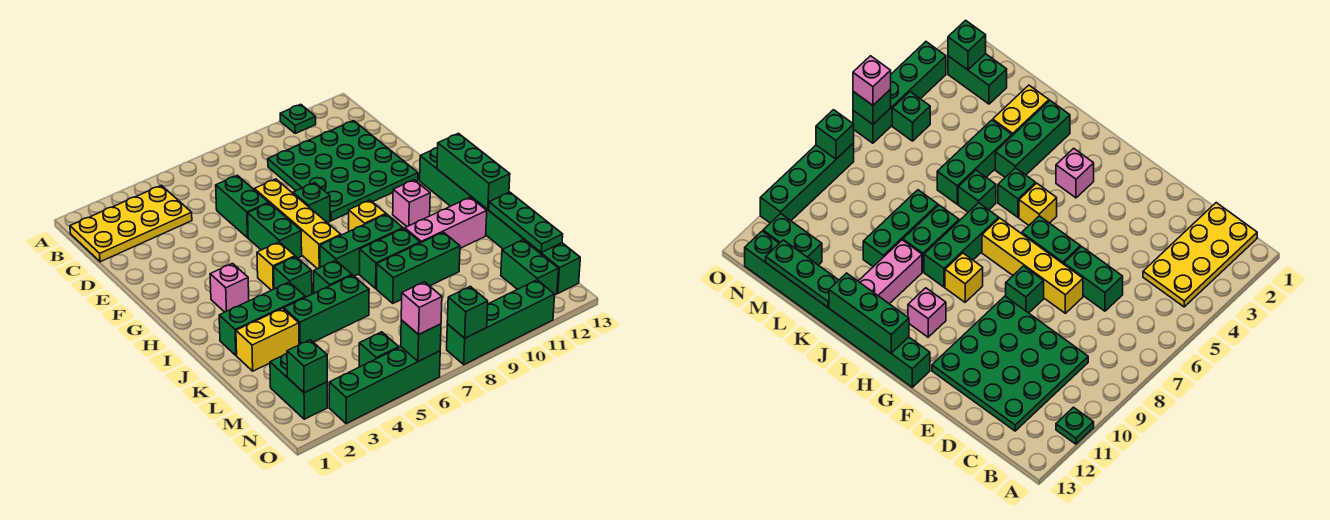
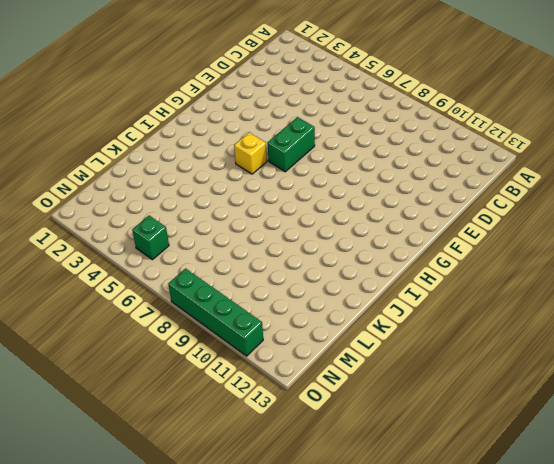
none -> green 1x1 plate [280,104,316,133]
none -> yellow 2x4 plate [70,185,192,262]
none -> green 4x4 plate [268,121,418,221]
none -> green 1x2 brick [216,175,269,238]

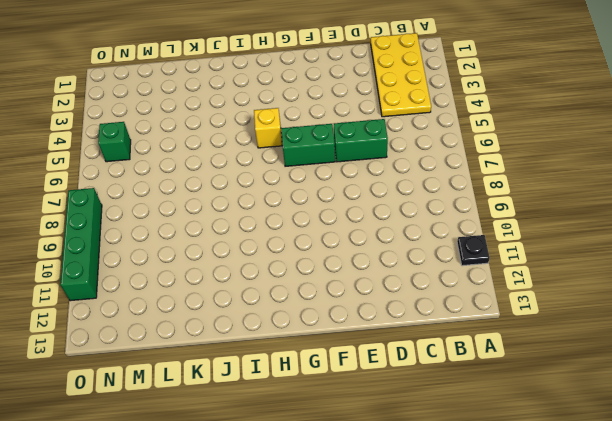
black 1x1 plate [457,235,490,266] -> green 1x1 plate [280,104,316,133]
none -> green 4x4 plate [268,121,418,221]
none -> yellow 1x4 brick [254,179,341,269]
none -> green 1x1 brick [293,183,330,223]
none -> green 1x8 brick [420,148,580,293]

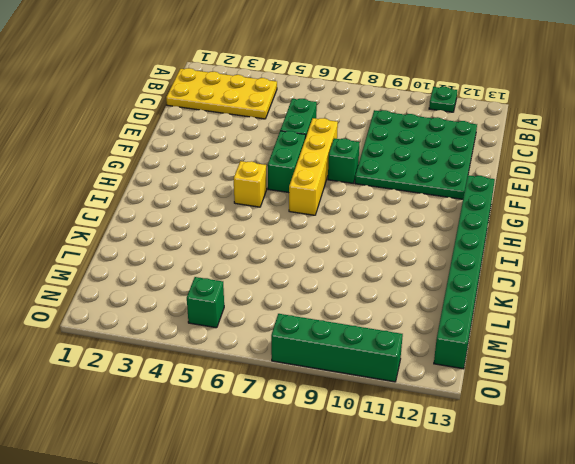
none -> pink 1x1 brick [210,264,249,312]
none -> yellow 1x1 brick [349,200,386,231]
none -> pink 1x1 brick [393,180,430,227]
none -> green 1x1 brick [274,257,312,297]

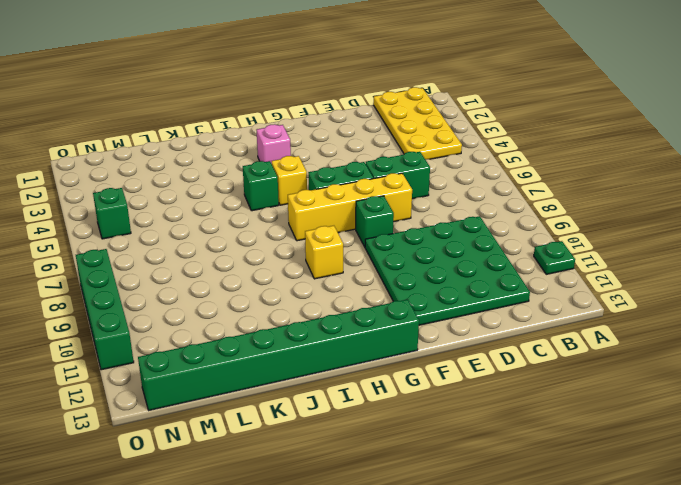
none -> pink 1x1 brick [393,180,430,227]
none -> green 1x3 brick [320,214,403,276]
none -> green 1x3 brick [219,282,305,355]
none -> green 1x1 brick [314,260,352,293]

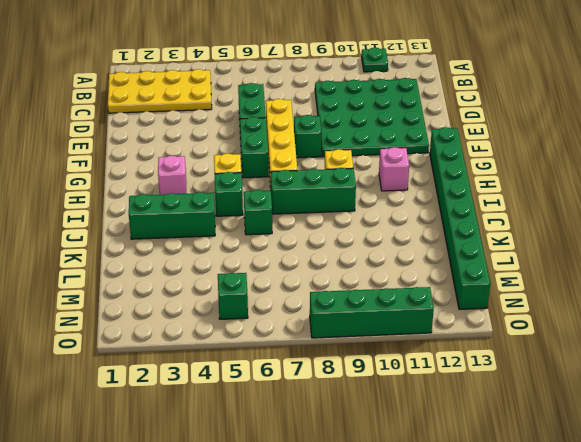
none -> green 1x2 brick [359,228,420,289]
none -> pink 1x3 brick [405,197,487,248]
none -> yellow 1x2 brick [236,308,299,371]
none -> green 1x3 brick [284,275,369,345]

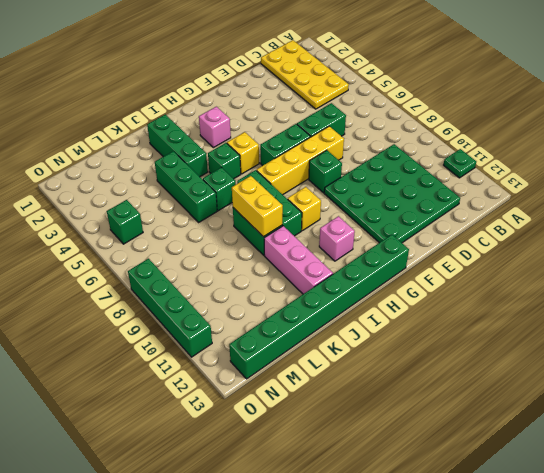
yellow 1x2 brick [232,176,283,237] -> yellow 1x2 brick moved to [236,308,299,371]
none -> green 1x3 brick [377,232,460,303]
none -> green 1x2 brick [270,354,327,419]
none -> green 1x2 brick [501,240,558,295]
none -> green 1x4 brick [329,347,440,424]

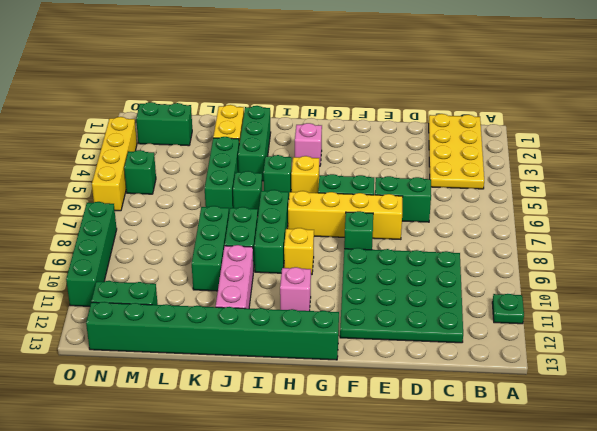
yellow 1x4 brick [92,117,137,211] -> green 1x4 brick [329,347,440,424]
none -> green 1x3 brick [437,133,510,209]
none -> green 1x3 plate [489,192,563,252]
none -> green 1x1 brick [287,340,327,393]
none -> green 1x1 brick [401,320,441,361]

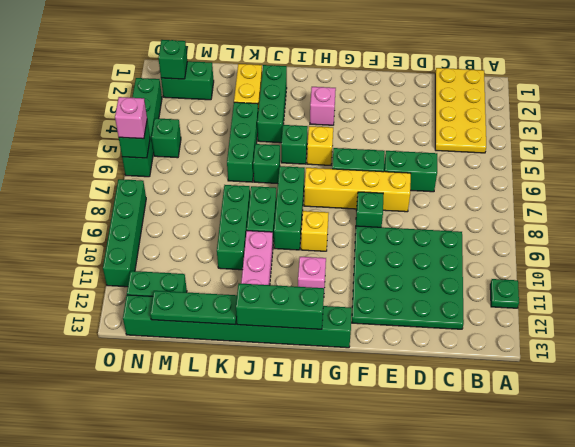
none -> green 1x1 brick [447,286,488,338]

